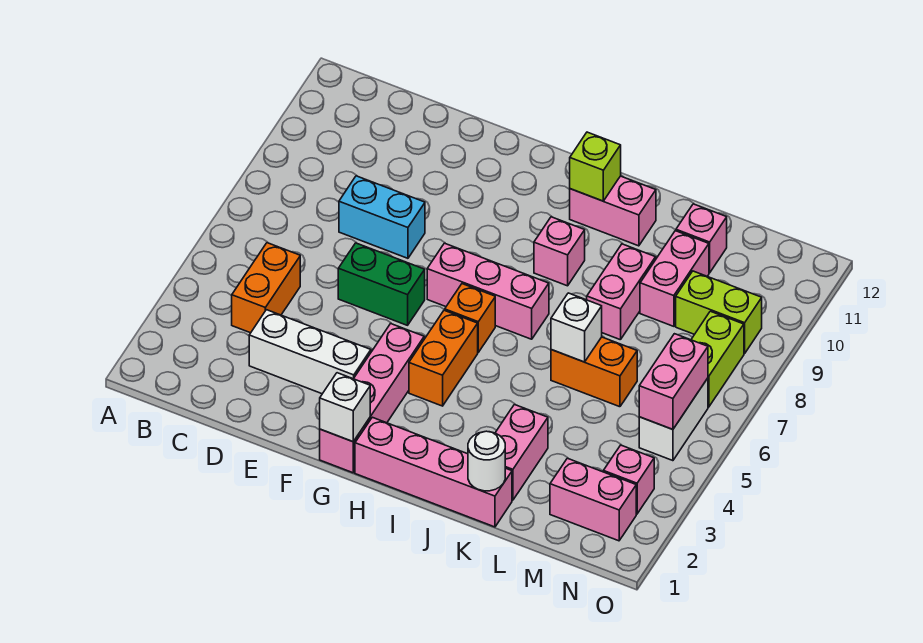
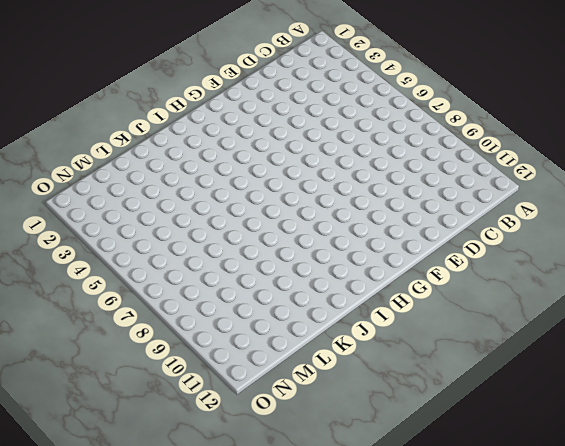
none -> orange 1x2 brick [232,243,300,333]
none -> white 1x3 brick [249,310,371,394]
none -> cyan 1x2 brick [339,176,425,258]

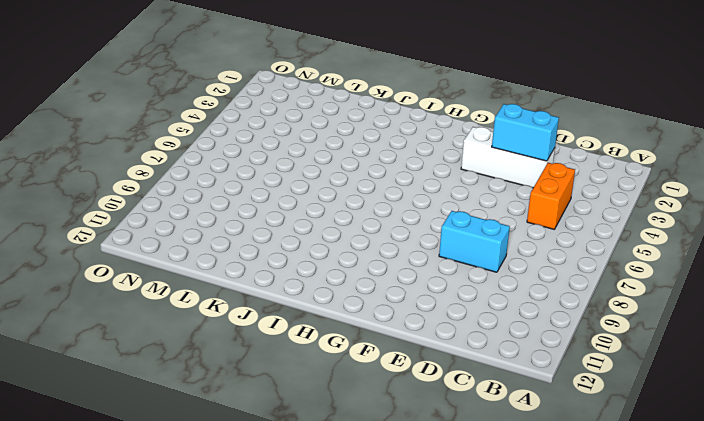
cyan 1x2 brick [492,104,559,161] -> none
none -> green 1x2 brick [338,243,425,325]
none -> pink 1x4 brick [320,324,424,473]
none -> pink 1x3 brick [427,243,549,339]

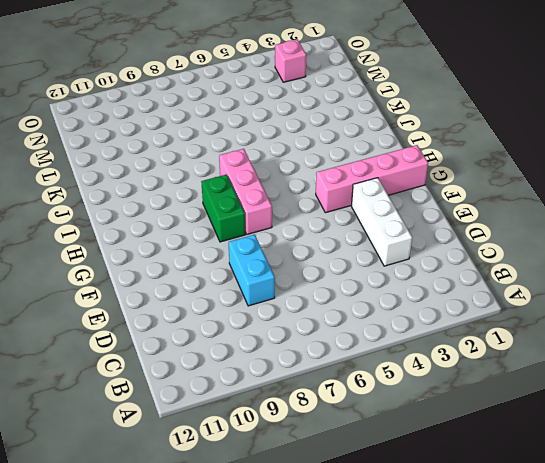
green 1x2 brick [201,175,245,242] -> green 1x2 brick moved to [338,243,425,325]
none -> orange 1x2 brick [232,243,300,333]
none -> pink 1x4 brick [355,417,512,527]
none -> orange 1x2 brick [409,310,478,406]

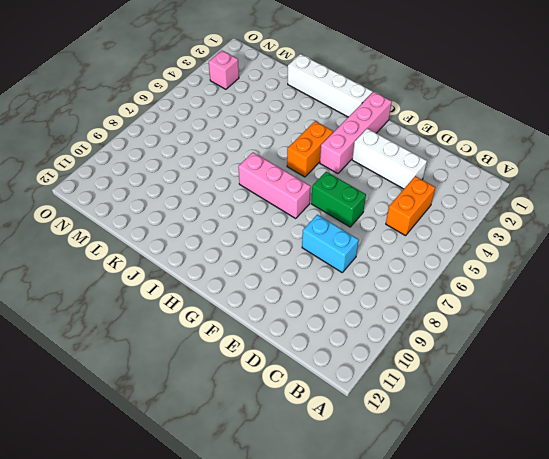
white 1x4 brick [288,54,372,117] -> pink 1x4 brick [355,417,512,527]
none -> orange 1x1 brick [445,284,495,352]
none -> pink 1x1 brick [534,217,585,286]
none -> pink 1x2 brick [570,176,656,246]

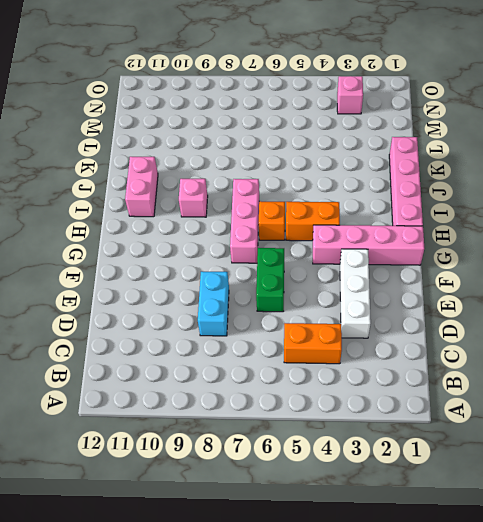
none -> pink 1x2 brick [495,405,548,500]
none -> orange 1x2 brick [551,337,637,407]
none -> pink 1x2 brick [587,244,656,340]

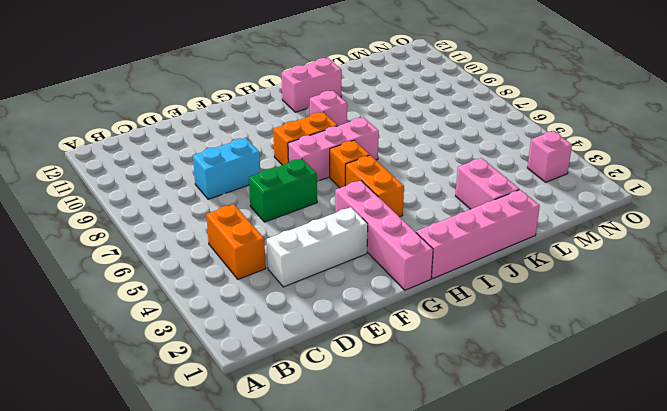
orange 1x2 brick [273,112,338,165] -> orange 1x2 brick moved to [551,337,637,407]
none -> pink 1x2 brick [587,244,656,340]
none -> pink 1x2 brick [640,231,709,326]
none -> pink 1x1 brick [676,204,727,273]

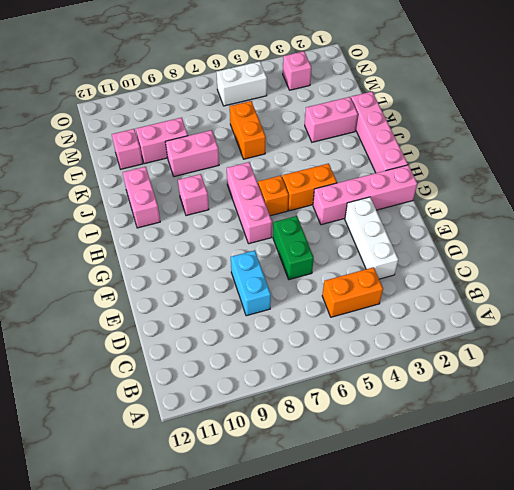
none -> pink 1x2 brick [550,458,636,541]
none -> lime 1x2 brick [676,271,762,353]
none -> lime 1x2 brick [691,311,744,407]

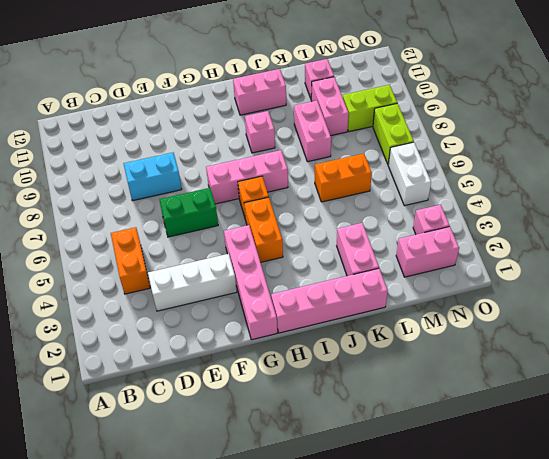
none -> white 1x1 brick [320,373,370,442]
none -> lime 1x1 brick [570,132,621,201]
none -> white 1x1 round brick [468,431,505,491]

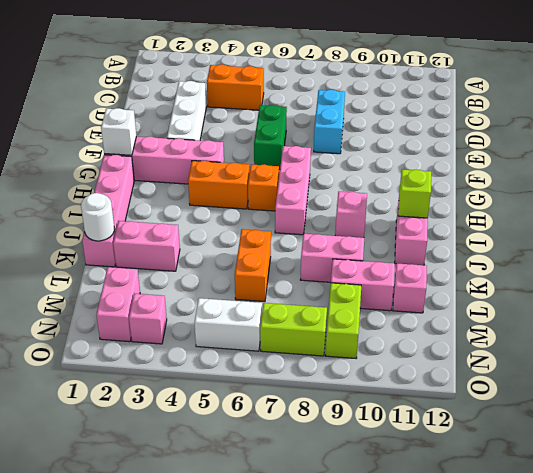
none -> white 1x1 brick [551,293,602,362]
none -> pink 1x2 brick [639,334,708,429]

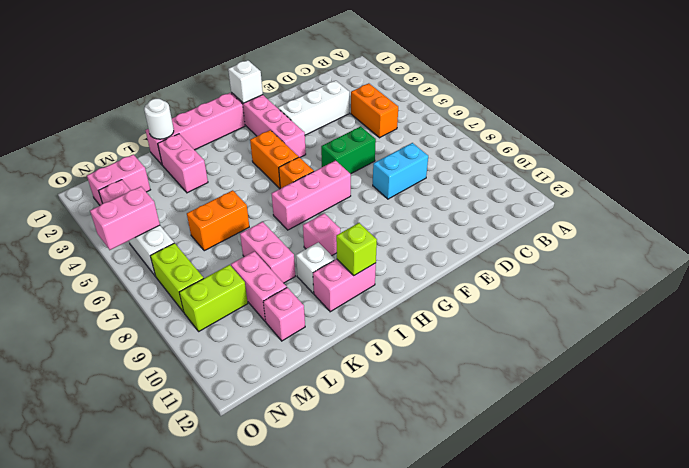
white 1x1 brick [296,242,335,293] -> white 1x1 brick moved to [551,293,602,362]
pink 1x2 brick [90,187,160,250] -> pink 1x2 brick turned to [639,334,708,429]

